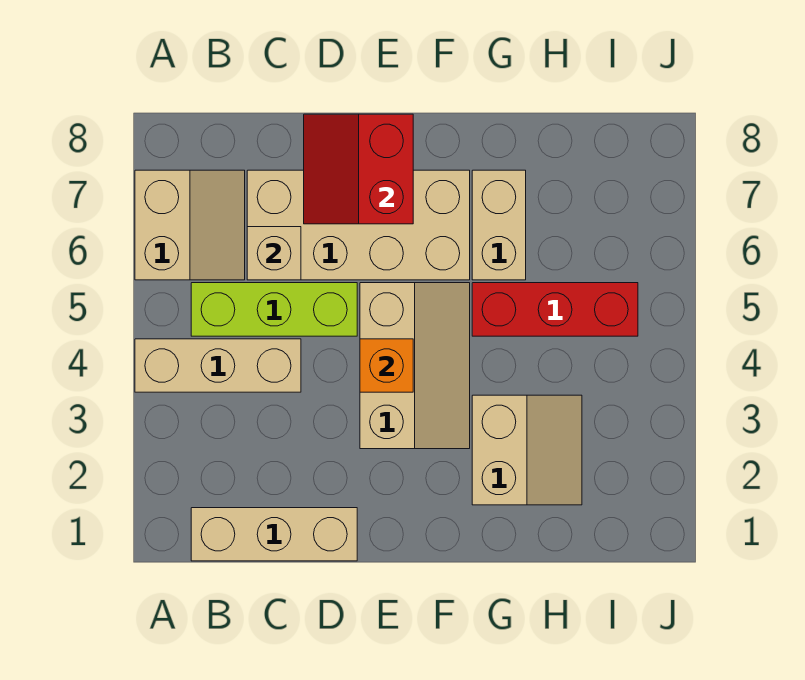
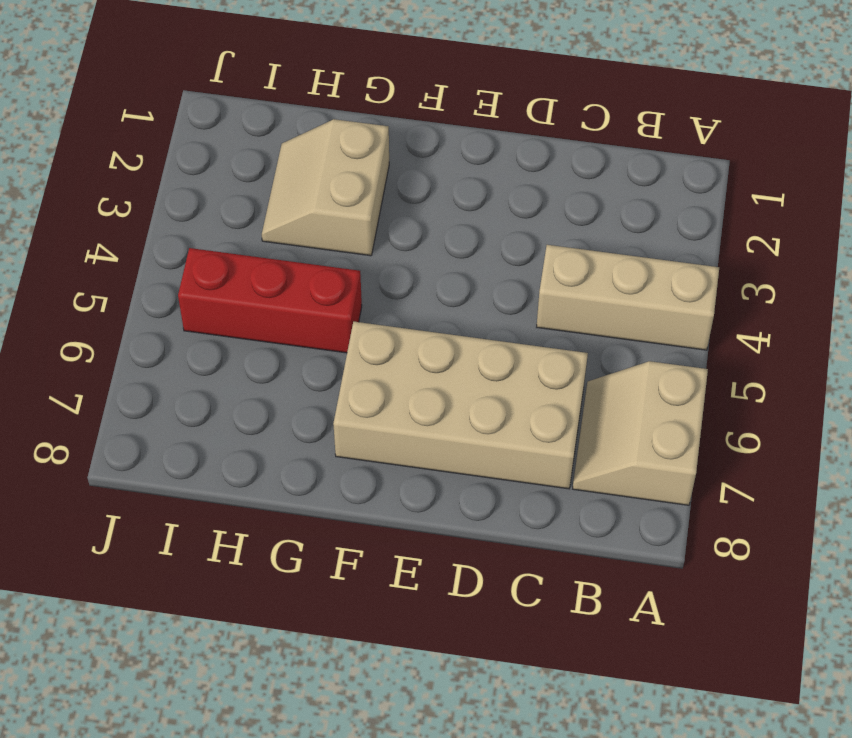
none -> tan 1x3 brick [191,508,357,561]
none -> lime 1x3 brick [191,283,357,336]
none -> tan 2x3 slope [360,283,470,449]

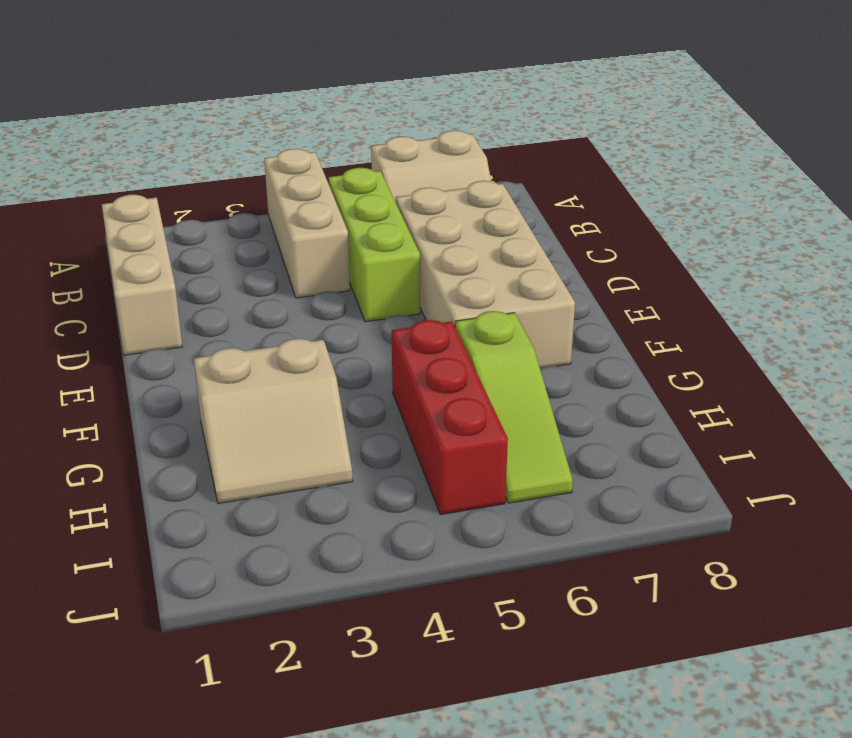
lime 1x3 slope [455,311,573,503] -> tan 1x2 brick [472,170,526,280]
none -> tan 2x3 slope [360,283,470,449]
none -> tan 1x1 brick [247,227,301,280]
none -> red 2x2 slope [304,114,413,224]

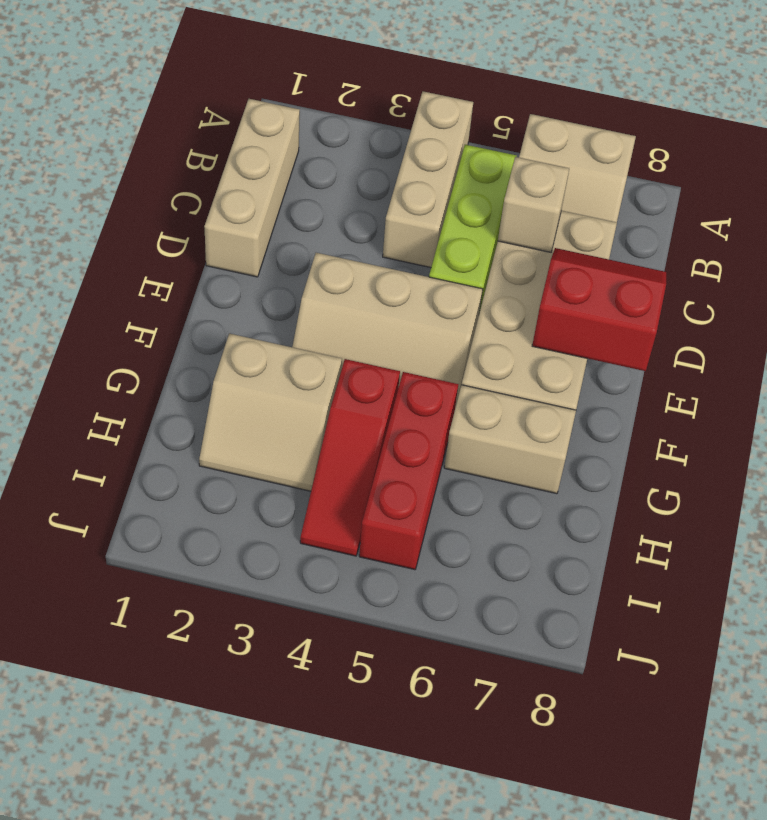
red 1x3 slope [300,359,400,556] -> none
none -> orange 1x1 brick [360,339,413,392]

